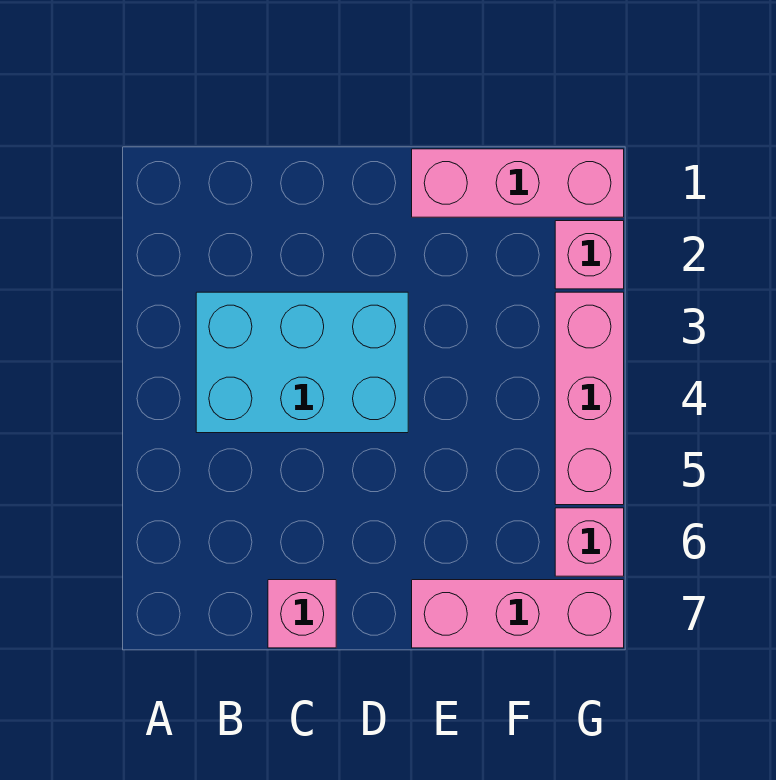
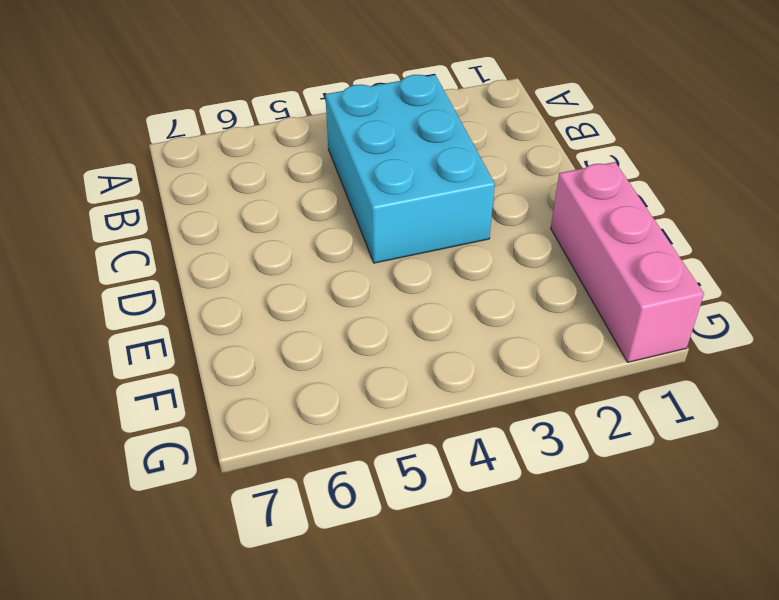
none -> pink 1x1 brick [268,580,336,648]
none -> pink 1x3 brick [412,580,624,648]

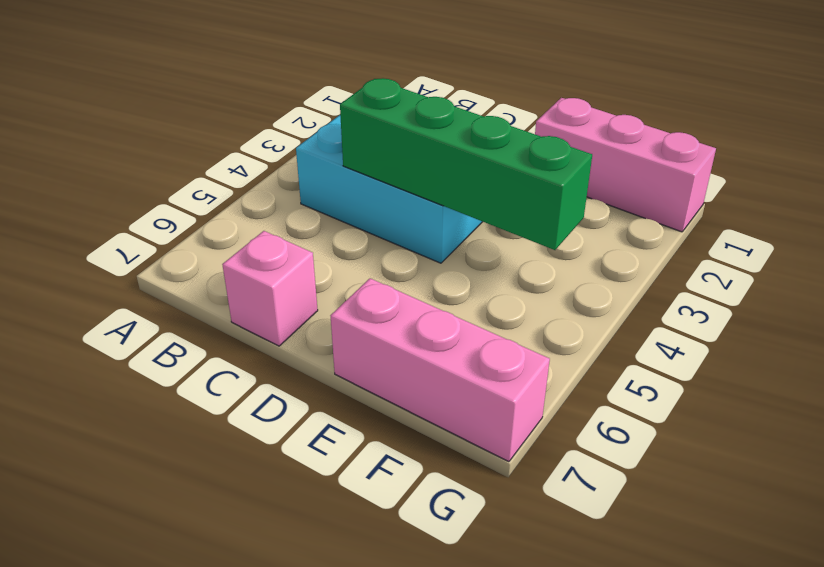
green 1x4 brick [340,78,592,250] -> none
none -> pink 1x1 brick [555,221,624,289]
none -> pink 1x3 brick [555,292,624,505]

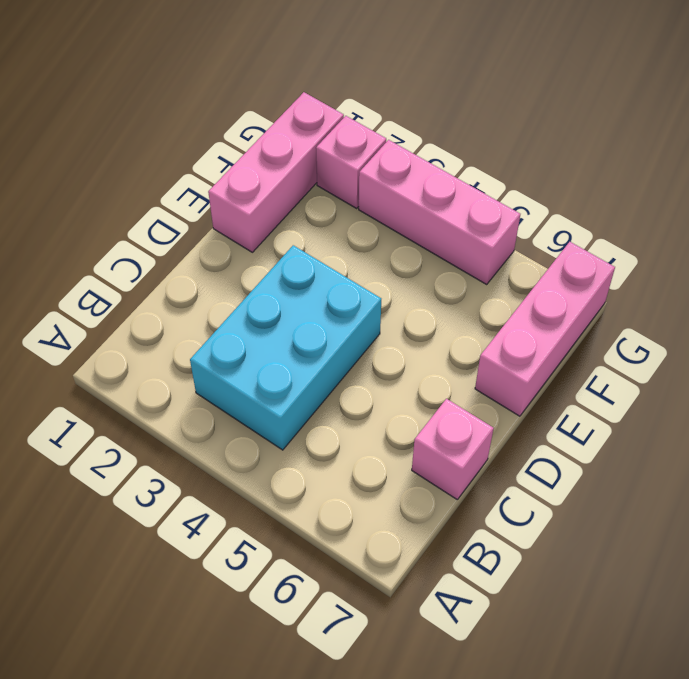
none -> pink 1x1 brick [555,508,624,576]

